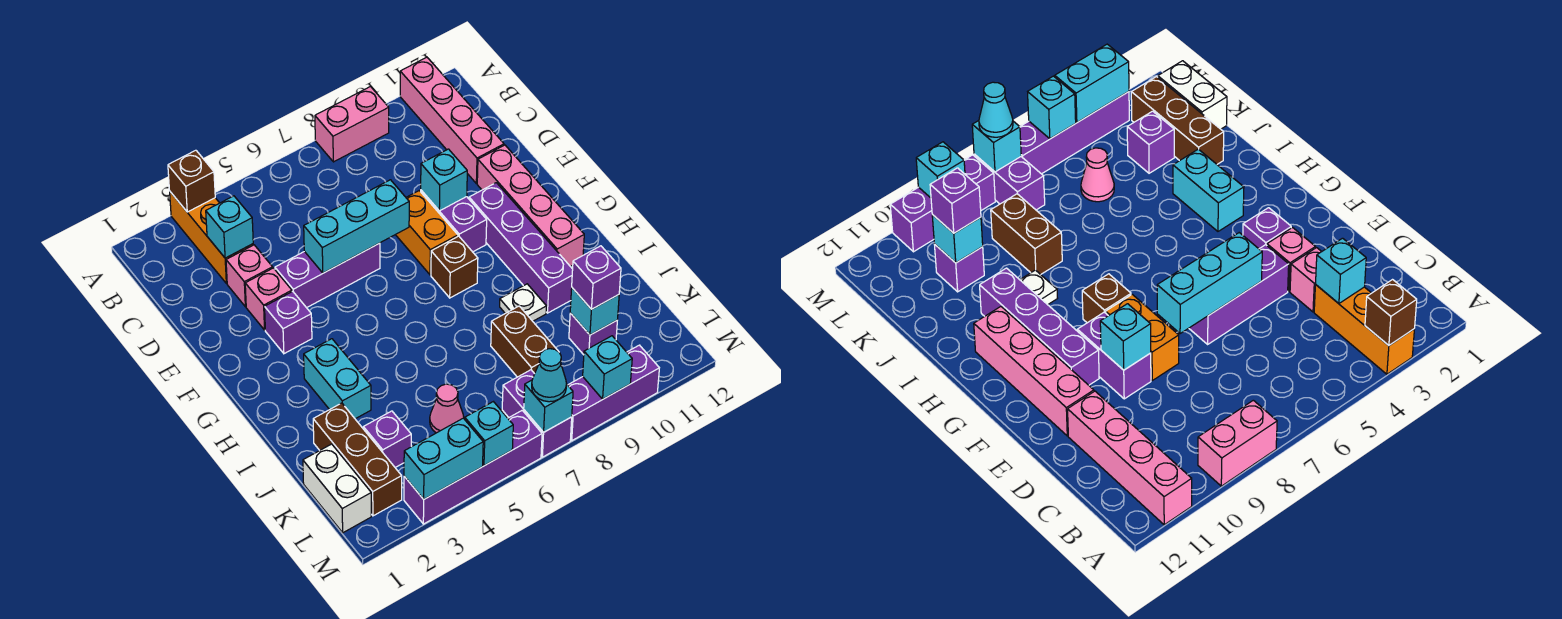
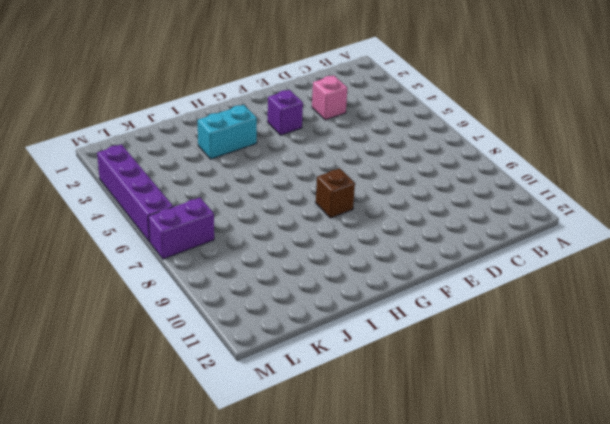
none -> orange 1x3 brick [170,192,253,284]
none -> pink 1x2 brick [315,87,389,162]
none -> pink 1x4 brick [400,57,504,184]
none -> pink 1x1 brick [245,268,292,330]

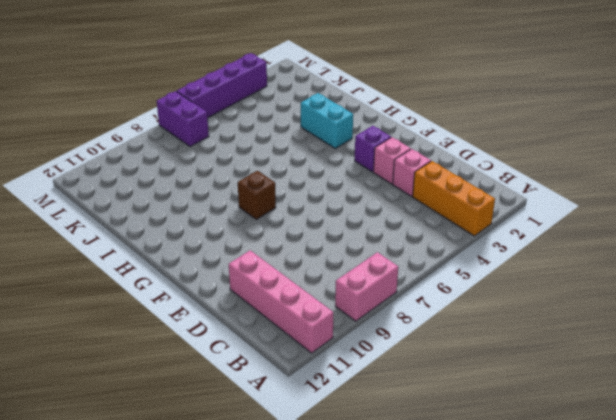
none -> purple 1x3 brick [275,243,380,308]
none -> orange 1x2 brick [396,191,458,275]
none -> purple 1x2 brick [421,190,487,252]
none -> pink 1x4 brick [477,145,584,267]

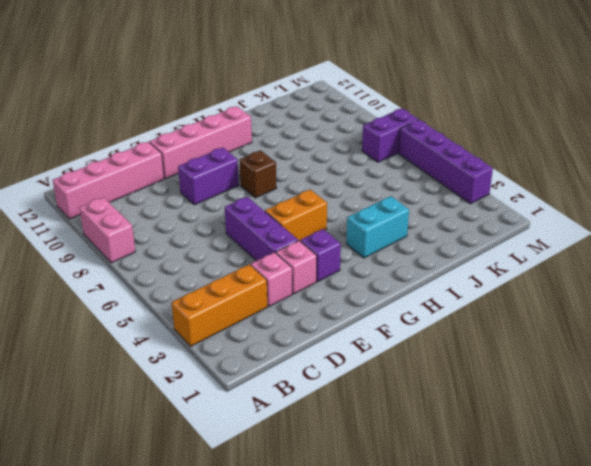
orange 1x2 brick [265,190,327,241] -> orange 1x2 brick moved to [396,191,458,275]
none -> purple 1x4 brick [469,183,573,313]
none -> white 1x1 plate [500,284,546,321]
none -> brown 1x3 brick [313,403,402,516]
none -> brown 1x2 brick [491,306,559,377]

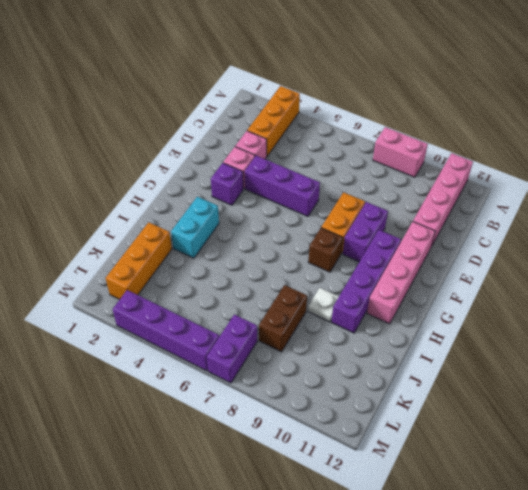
orange 1x3 brick [106,222,172,299] -> brown 1x3 brick [313,403,402,516]
none -> white 1x2 brick [303,444,371,533]
none -> purple 1x1 brick [363,411,411,468]
none -> pink 1x1 cone [430,384,464,433]
none -> purple 1x1 brick [569,313,617,355]

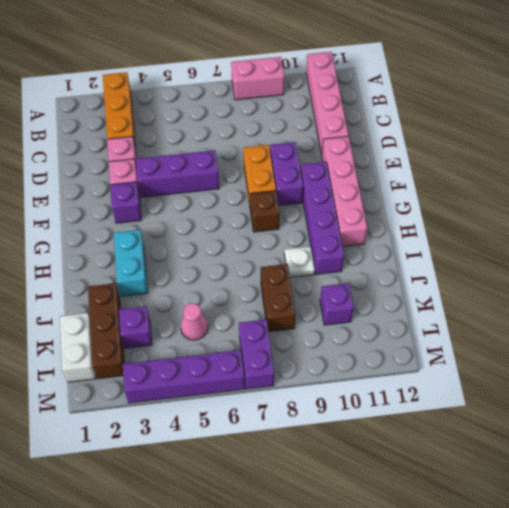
none -> purple 1x3 brick [568,345,659,441]
none -> brown 1x1 brick [168,150,215,212]
none -> cyan 1x1 brick [206,196,253,258]
none -> cyan 1x3 brick [304,180,409,273]

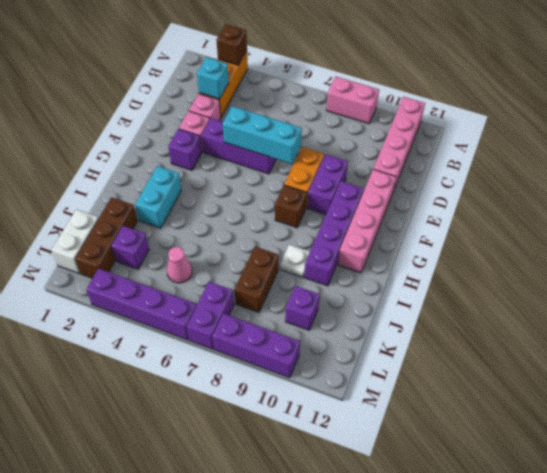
none -> cyan 1x1 brick [421,149,467,211]
none -> cyan 1x1 brick [570,288,619,335]
none -> cyan 1x2 brick [404,418,483,499]
none -> cyan 1x1 brick [465,402,513,466]

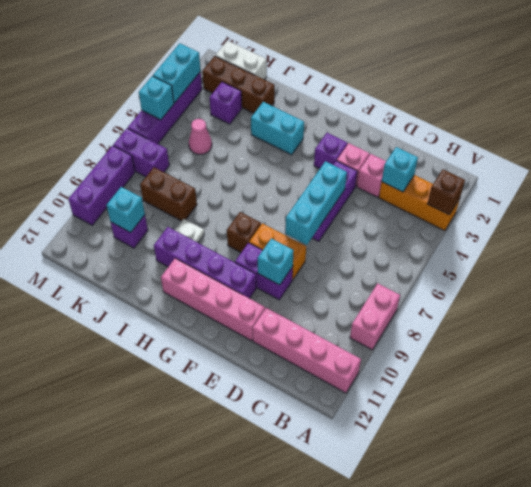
none -> cyan 1x1 brick [524,380,573,432]
none -> cyan 1x1 brick [583,336,632,399]
none -> purple 1x1 brick [572,246,621,309]
none -> cyan 1x1 cone [532,349,567,402]

